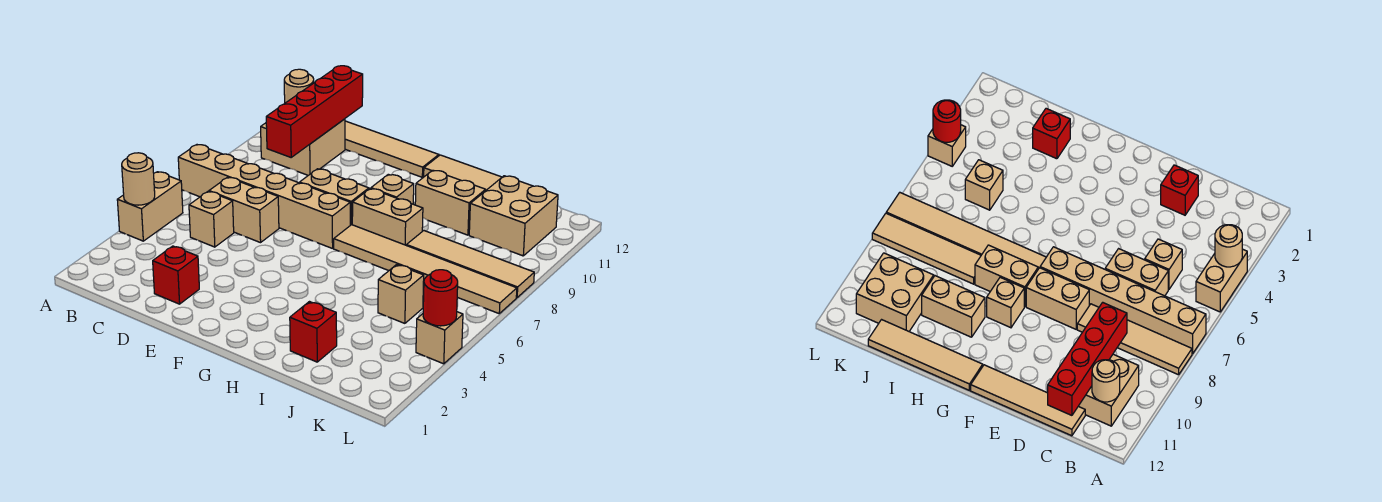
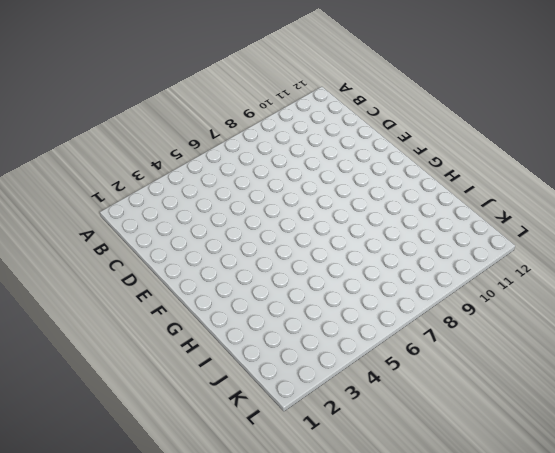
none -> tan 1x2 brick [117,172,183,241]
none -> tan 1x6 brick [178,145,350,249]
none -> tan 1x4 tile [1077,304,1192,375]

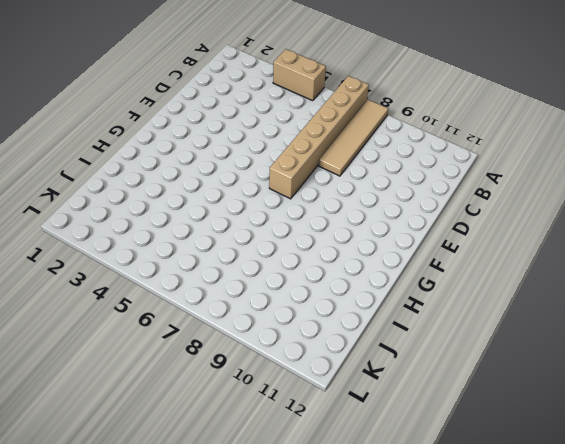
none -> tan 2x2 brick [261,119,345,175]
none -> tan 1x1 brick [189,191,234,247]
none -> tan 1x2 brick [209,177,279,243]

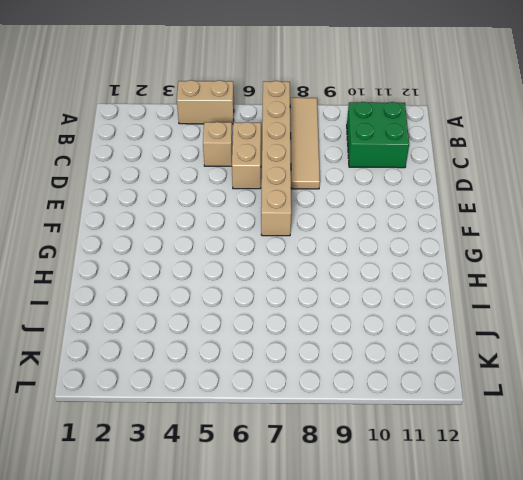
green 2x2 brick [347,102,409,168] -> tan 2x2 brick [261,119,345,175]
none -> tan 1x4 tile [345,121,439,177]
none -> red 1x1 brick [153,246,199,304]
none -> tan 1x2 brick [300,169,369,225]

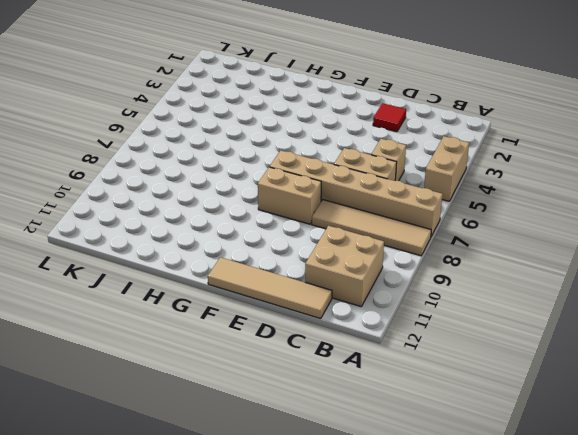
red 1x1 tile [373,103,406,132] -> red 1x1 brick [153,246,199,304]
none -> tan 1x6 tile [334,225,517,313]
none -> tan 1x2 brick [352,189,423,245]
none -> tan 1x1 brick [371,174,414,204]

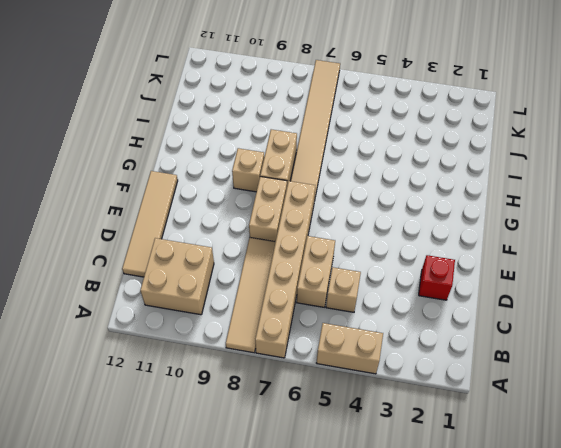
none -> tan 1x4 tile [424,155,502,190]
none -> tan 1x2 brick [415,170,486,235]
none -> red 1x1 brick [290,302,337,362]

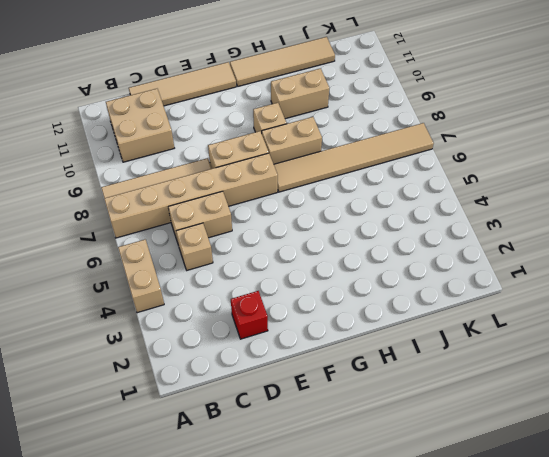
none -> red 1x1 brick [290,302,337,362]
none -> tan 1x4 tile [407,231,534,298]
none -> tan 1x1 brick [378,265,424,323]

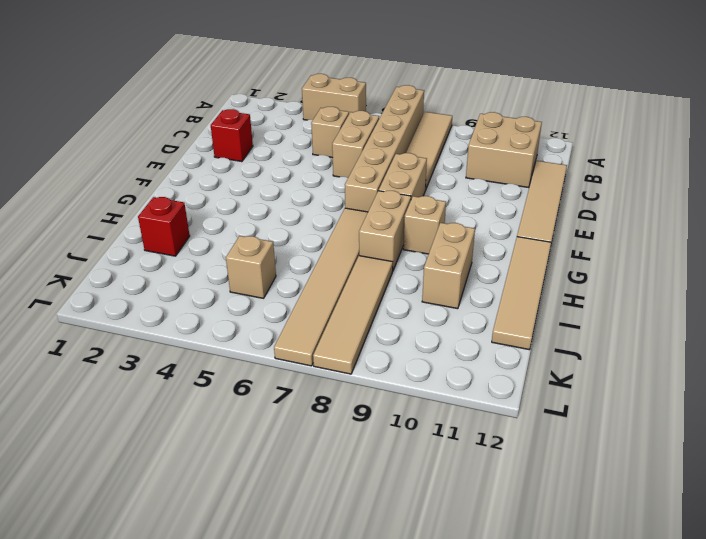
none -> tan 2x2 brick [469,176,558,256]
none -> tan 1x1 brick [416,312,463,364]
none -> tan 1x1 round brick [122,153,155,205]

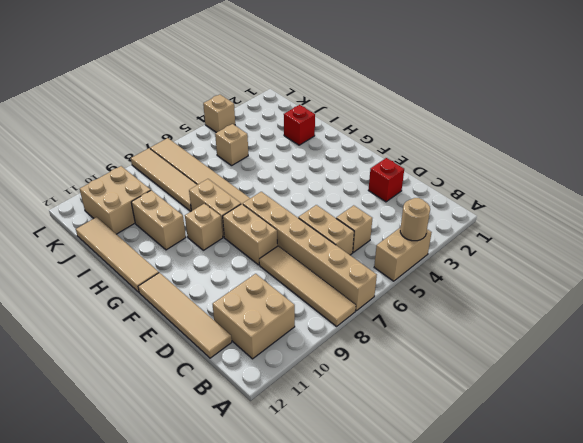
none -> tan 1x1 round brick [284,69,314,103]
none -> red 1x4 brick [266,66,363,157]
none -> red 1x1 round brick [423,270,458,326]

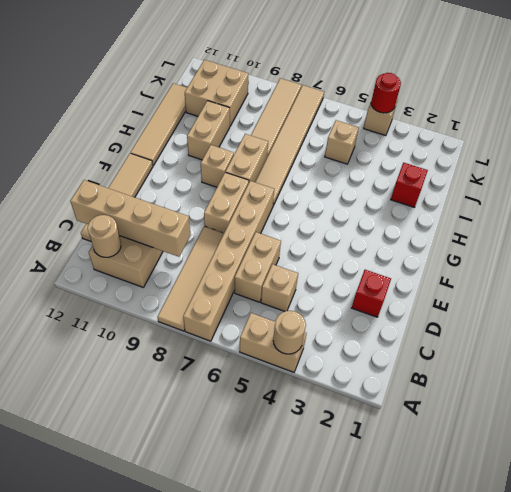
tan 1x4 brick [70,180,191,257] -> red 1x4 brick [266,66,363,157]

